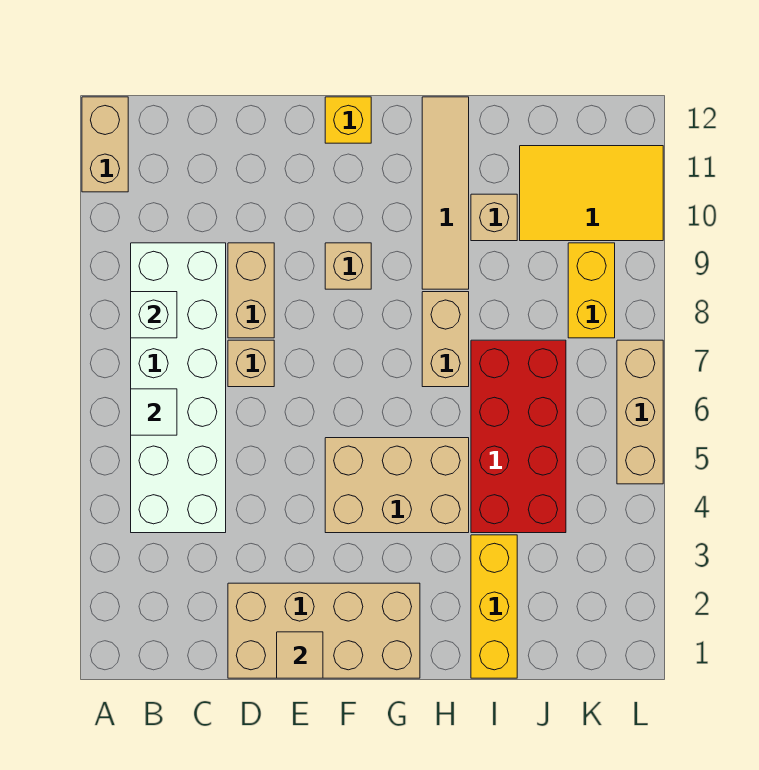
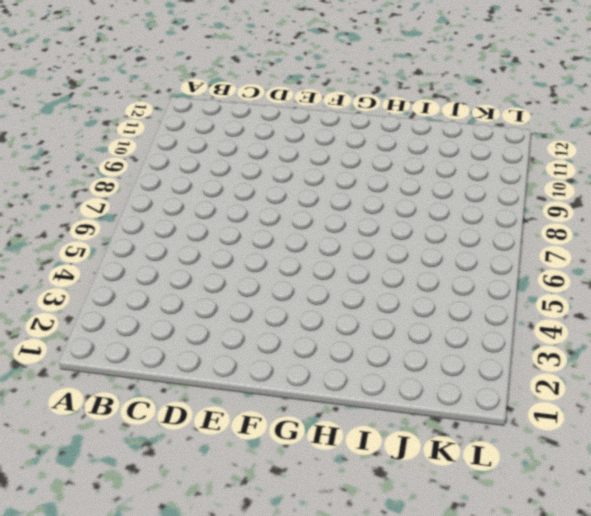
none -> tan 1x2 brick [82,97,128,192]
none -> white 2x6 brick [131,243,226,533]
none -> tan 2x4 brick [228,583,420,678]

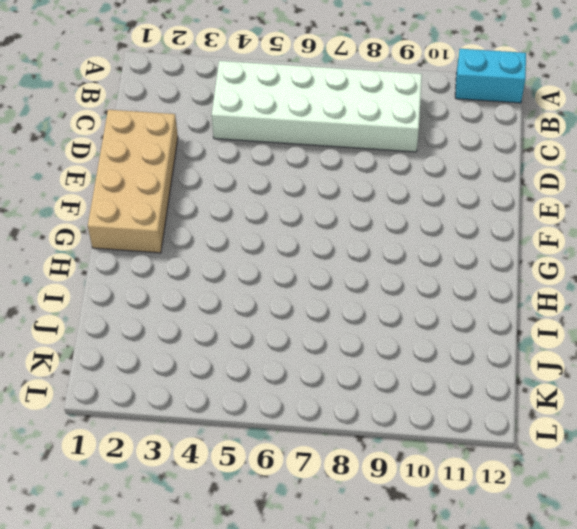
cyan 1x2 brick [455,49,526,103] -> tan 1x2 brick [82,97,128,192]
none -> tan 1x1 brick [228,340,274,387]
none -> tan 1x2 brick [228,243,274,338]
none -> tan 2x3 brick [325,438,469,533]

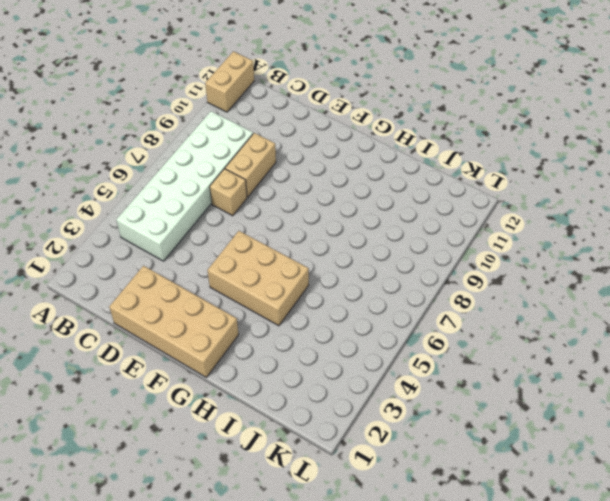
none -> tan 1x1 brick [325,243,371,289]
none -> yellow 1x1 brick [325,97,371,143]
none -> tan 1x2 brick [422,292,469,387]

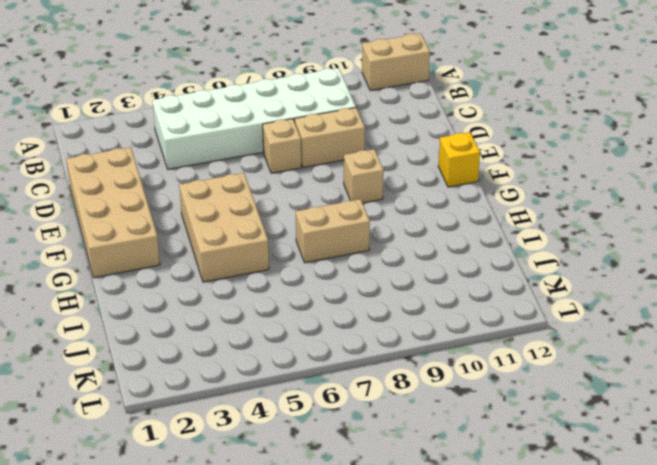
none -> tan 1x4 tile [422,97,469,289]
none -> yellow 1x3 brick [471,535,517,678]
none -> red 2x4 brick [471,340,566,533]

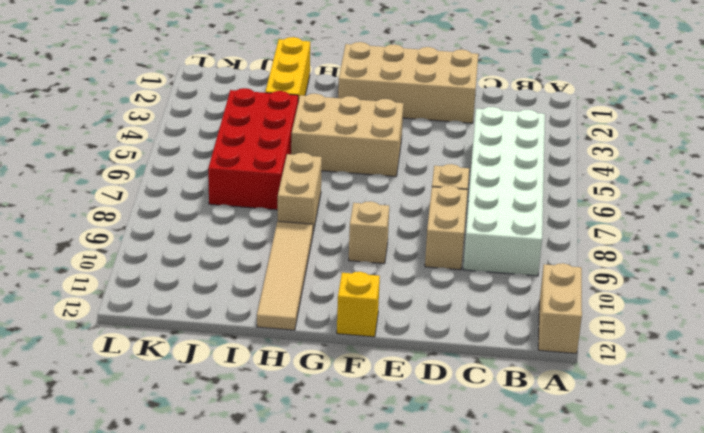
none -> tan 1x1 brick [471,194,517,241]
none -> yellow 2x3 tile [520,146,663,241]
none -> yellow 1x2 brick [568,243,615,338]

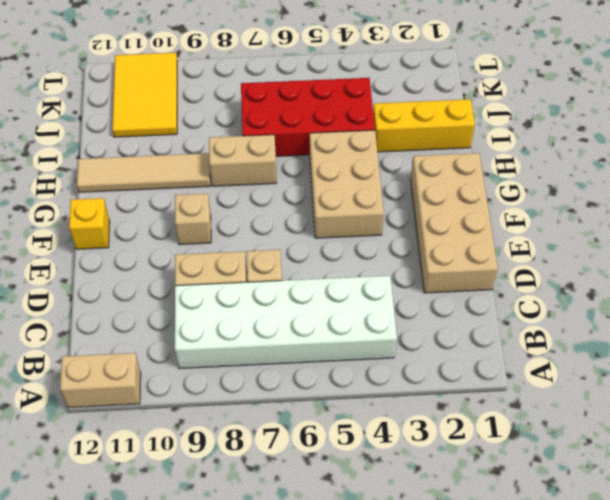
none -> tan 1x1 brick [471,194,517,241]
none -> yellow 1x2 brick [568,243,615,338]
none -> tan 1x3 brick [617,340,663,484]

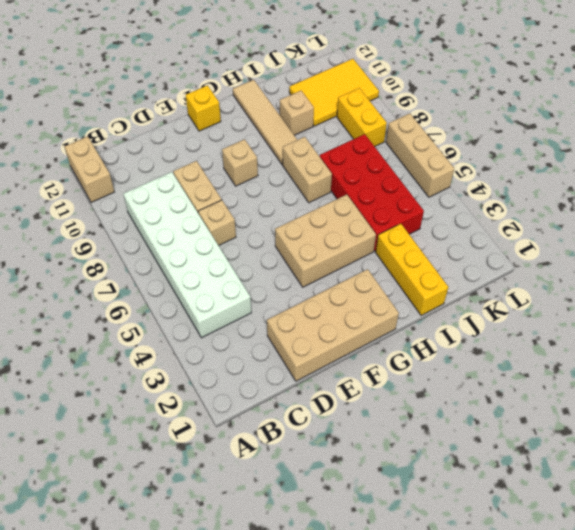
none -> white 1x1 tile [131,389,177,435]
none -> white 1x1 brick [131,292,177,338]
none -> tan 1x1 tile [277,632,323,678]

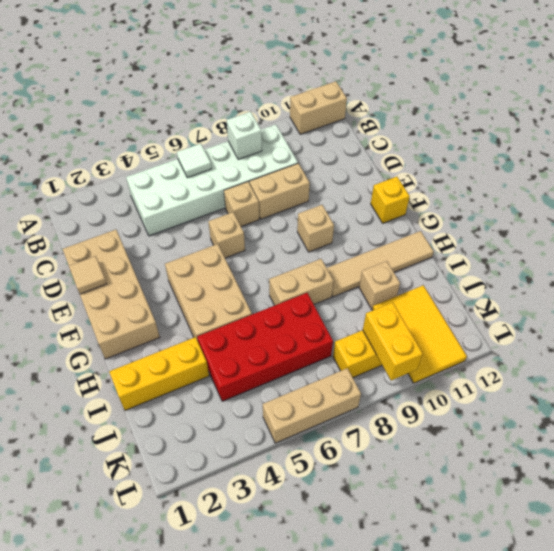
tan 1x1 brick [208,212,245,258] -> none
yellow 1x2 brick [363,302,423,380] -> none

